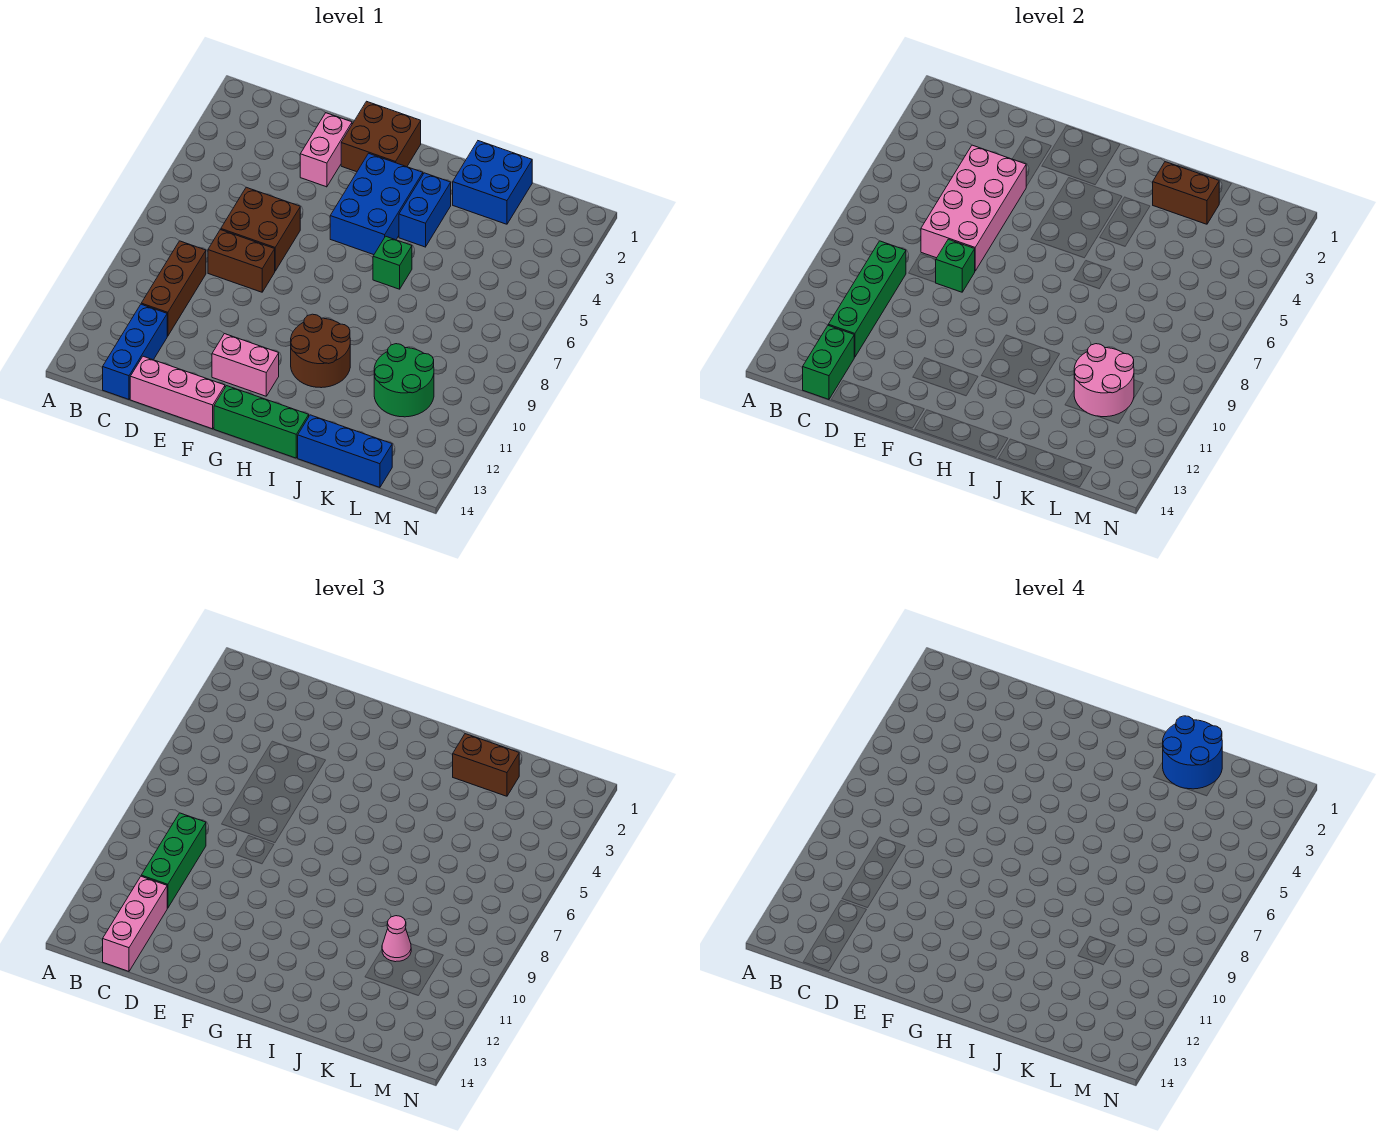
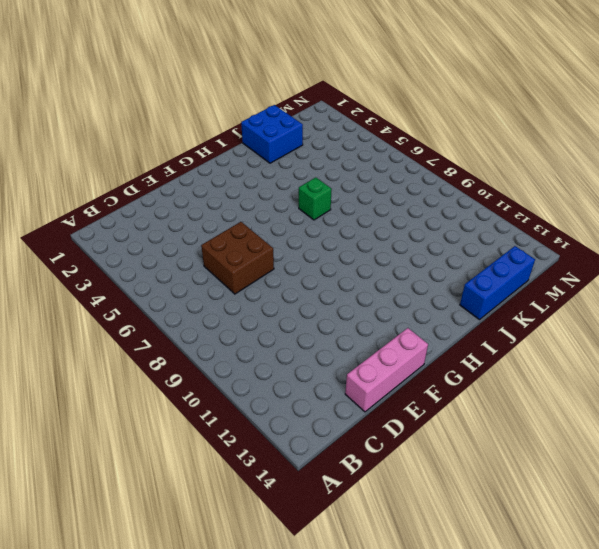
none -> brown 1x3 brick [141,241,206,336]
none -> blue 1x3 brick [103,304,167,399]
none -> brown 1x2 brick [208,230,275,292]

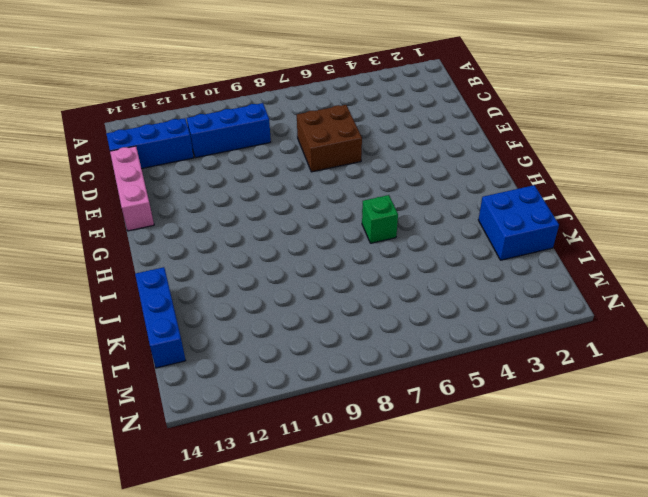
blue 1x3 brick [187,103,271,158] -> brown 1x3 brick [141,241,206,336]
none -> brown 1x2 brick [208,230,275,292]
none -> pink 1x2 brick [300,113,352,187]
none -> brown 2x2 brick [341,101,421,172]

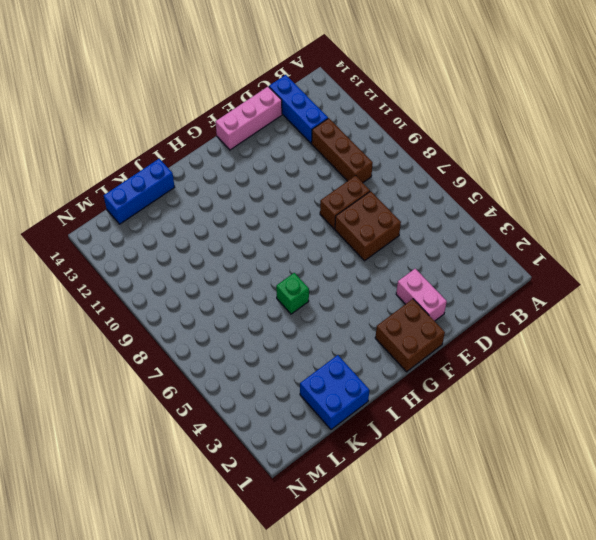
none -> pink 1x2 brick [212,334,279,396]
none -> blue 2x3 brick [330,153,423,255]
none -> green 1x3 brick [214,386,309,458]

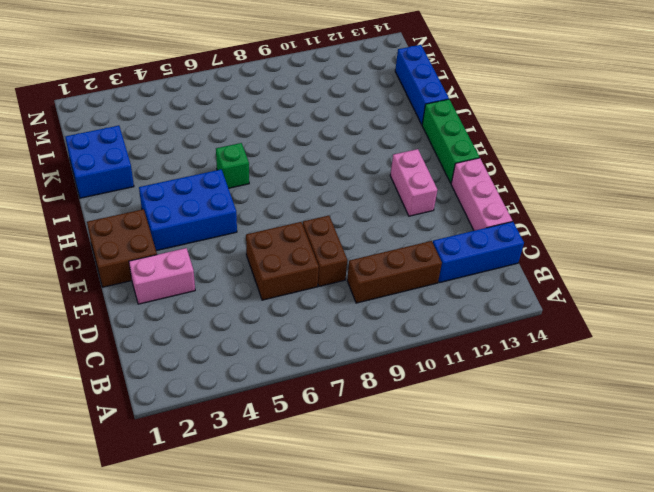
none -> brown 2x2 round brick [291,314,350,388]
none -> blue 1x2 brick [399,173,451,247]
none -> green 2x2 round brick [374,344,434,417]

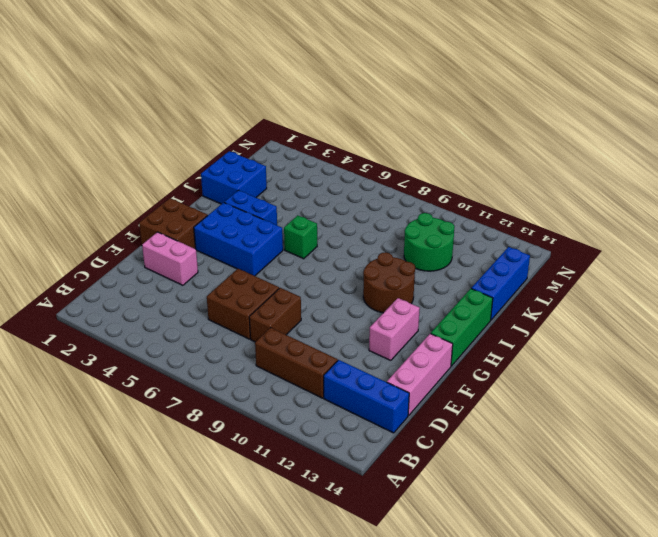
none -> green 1x4 brick [828,241,906,357]
none -> green 1x2 brick [803,326,854,399]
none -> pink 2x4 brick [921,145,1026,271]

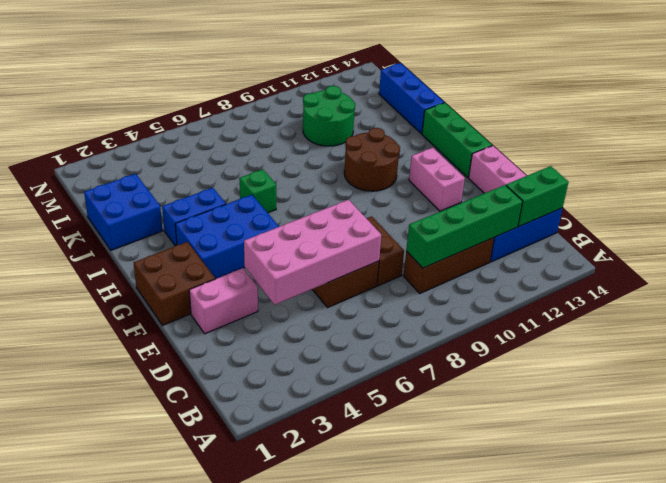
none -> green 1x1 brick [936,239,975,292]
none -> brown 1x2 brick [1153,162,1219,224]
none -> pink 2x2 round brick [1074,344,1134,417]

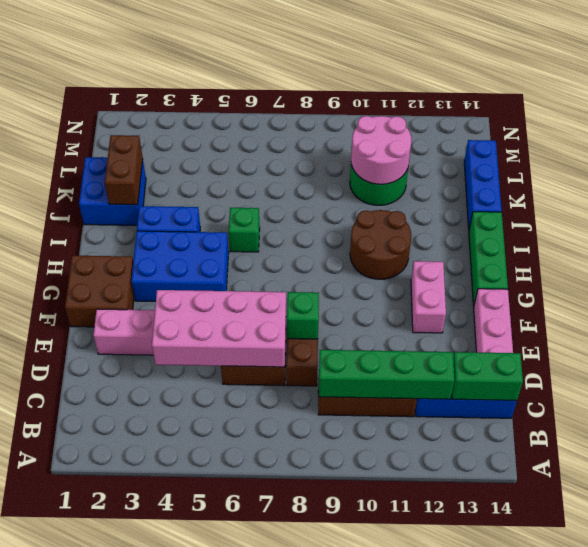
none -> green 1x3 brick [141,813,206,908]
none -> pink 1x3 brick [103,876,167,971]
none -> brown 1x2 brick [453,734,519,796]

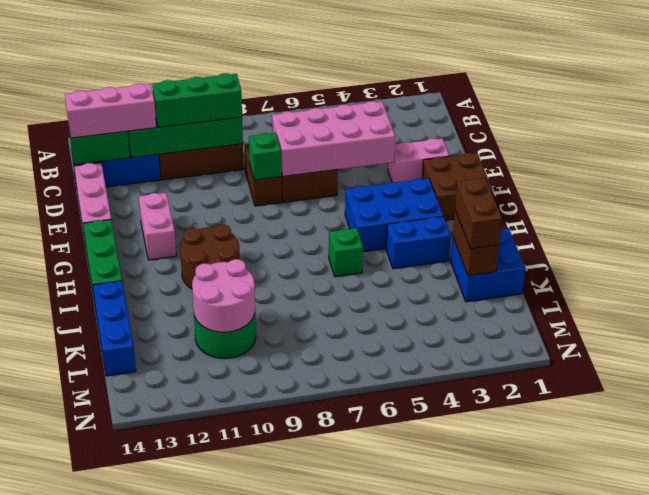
none -> pink 1x1 cone [382,916,411,962]
none -> blue 2x2 round brick [1163,716,1222,789]

